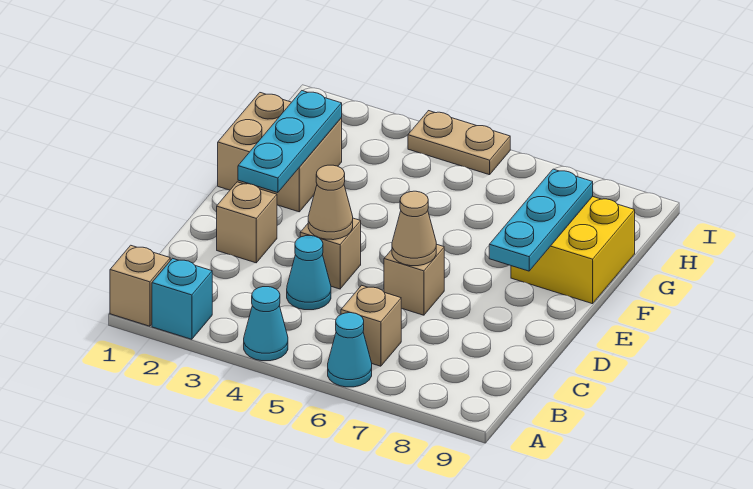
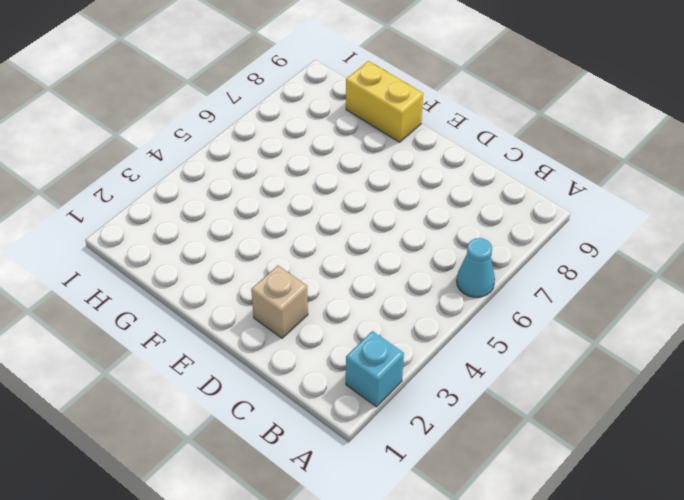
yellow 1x2 brick [346,61,423,142] -> yellow 2x2 brick [511,196,635,304]
none -> tan 1x1 brick [110,245,170,326]
none -> cyan 1x1 cone [244,287,288,361]
none -> tan 1x1 brick [341,285,401,366]

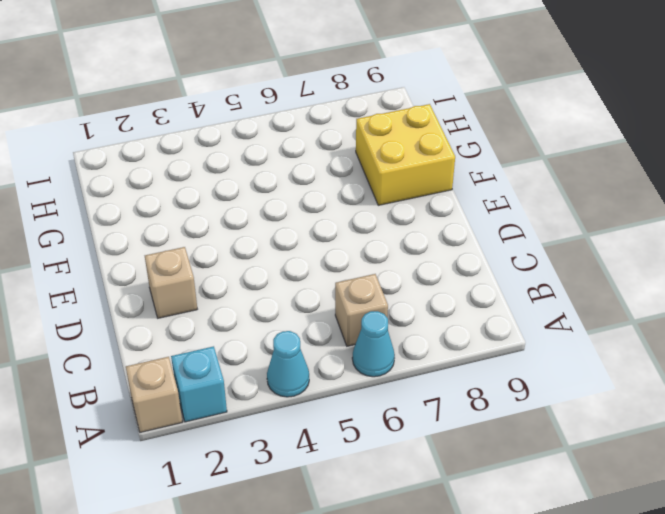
none -> cyan 1x1 cone [287,236,331,310]
none -> tan 1x1 brick [300,218,361,289]
none -> tan 1x1 brick [384,244,444,315]

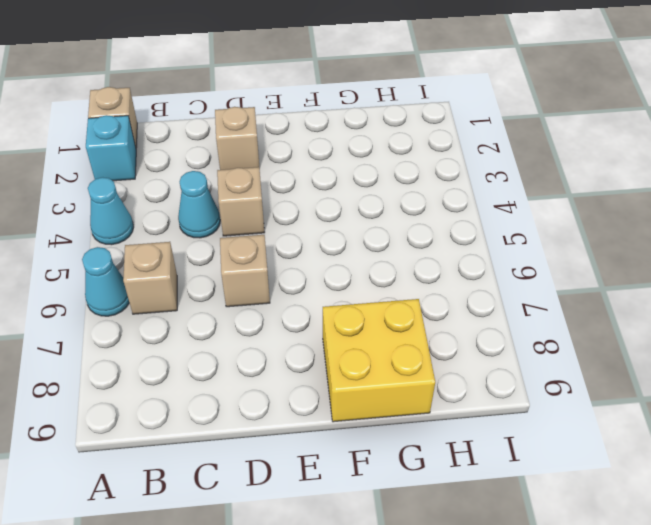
none -> tan 2x2 brick [218,93,342,212]
none -> tan 1x2 plate [408,111,510,175]
none -> tan 1x1 cone [308,165,353,240]

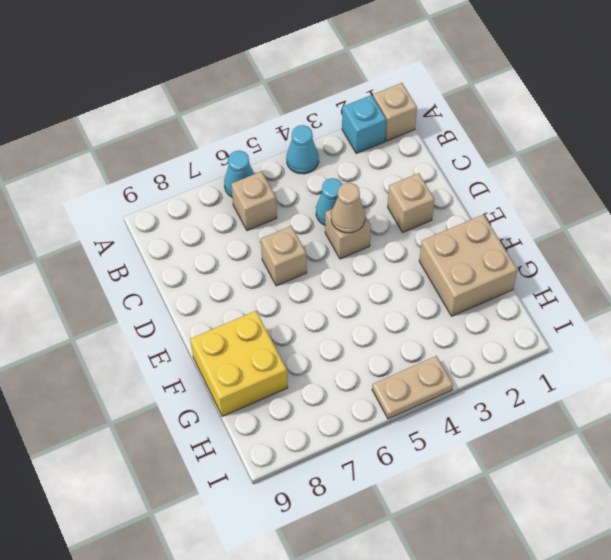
none -> tan 1x1 cone [392,191,436,266]
none -> cyan 1x3 plate [238,91,342,193]
none -> cyan 1x3 plate [489,169,593,271]

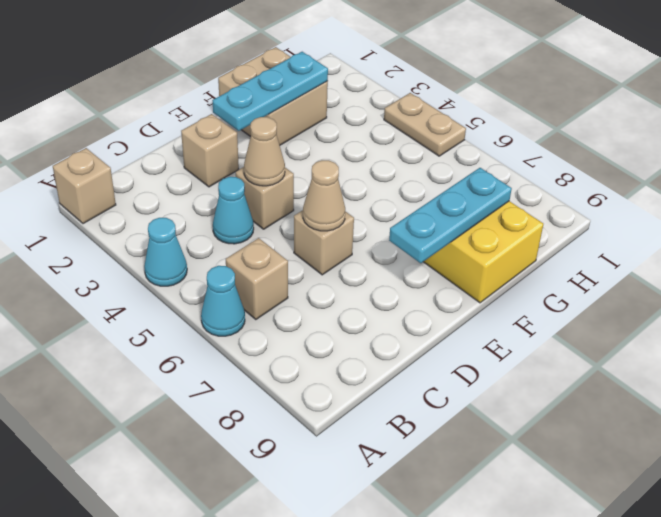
none -> cyan 1x1 brick [152,258,212,339]

